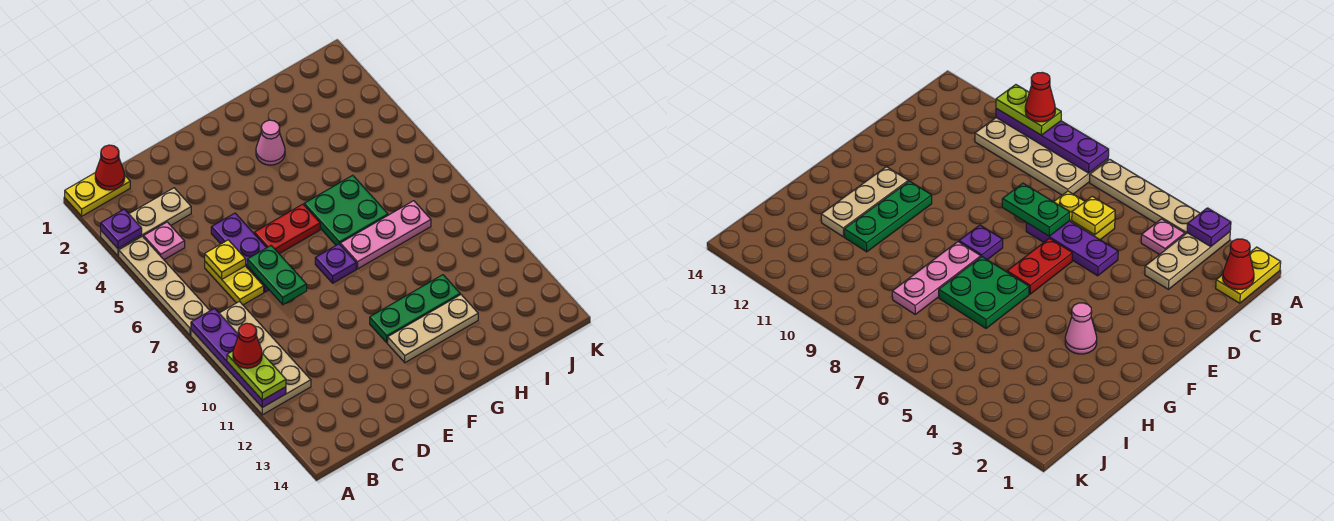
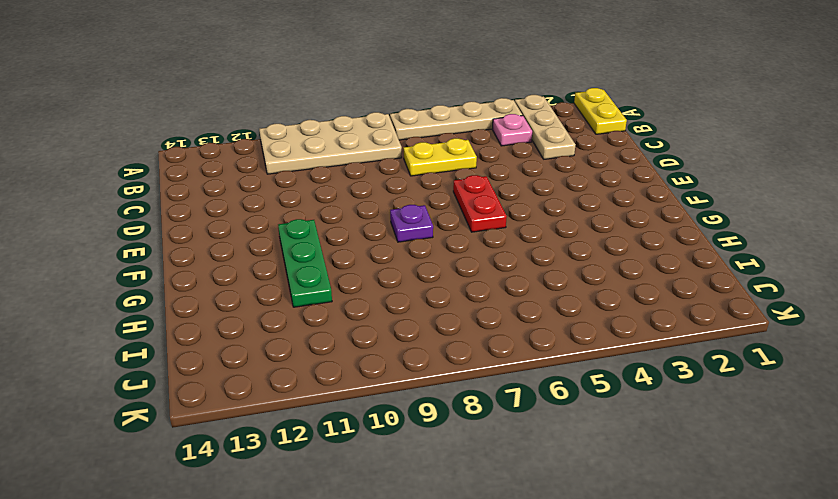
none -> purple 1x3 plate [211,213,269,292]
none -> tan 1x3 plate [388,295,478,363]
none -> pink 1x1 cone [256,120,285,165]

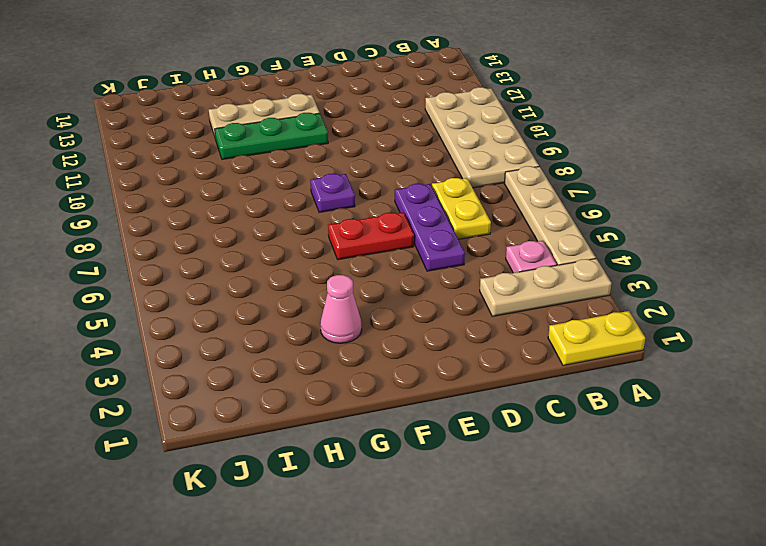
none -> green 2x2 plate [304,175,388,245]
none -> pink 1x3 plate [340,201,431,269]
none -> purple 1x1 plate [101,209,142,249]

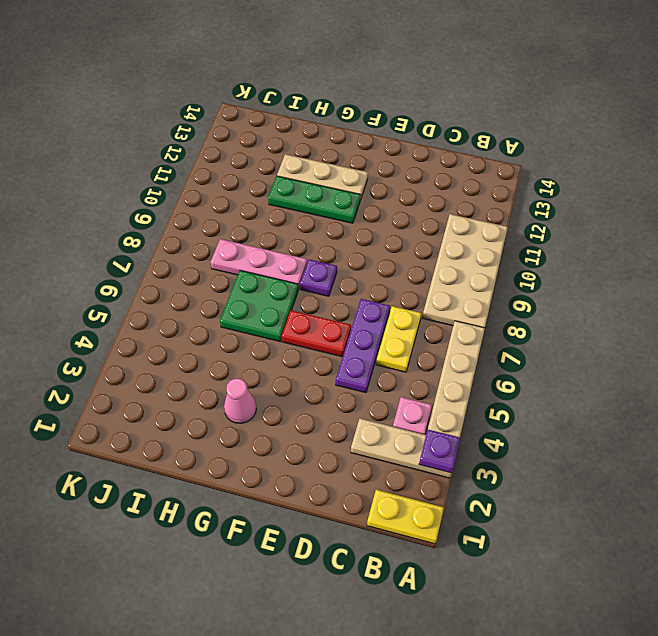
none -> purple 1x4 plate [191,308,286,408]
none -> red 1x1 cone [95,145,125,190]
none -> yellow 1x1 plate [205,240,246,279]

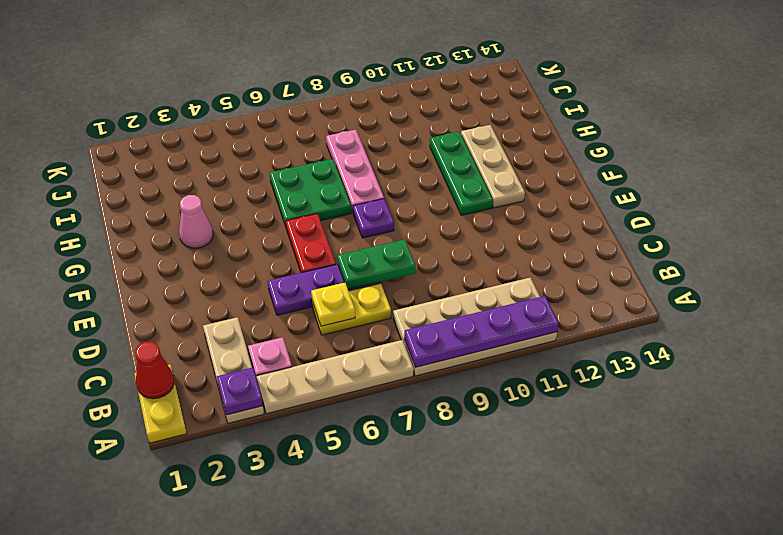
none -> lime 1x2 plate [227,351,286,400]
none -> red 1x1 cone [233,323,262,368]

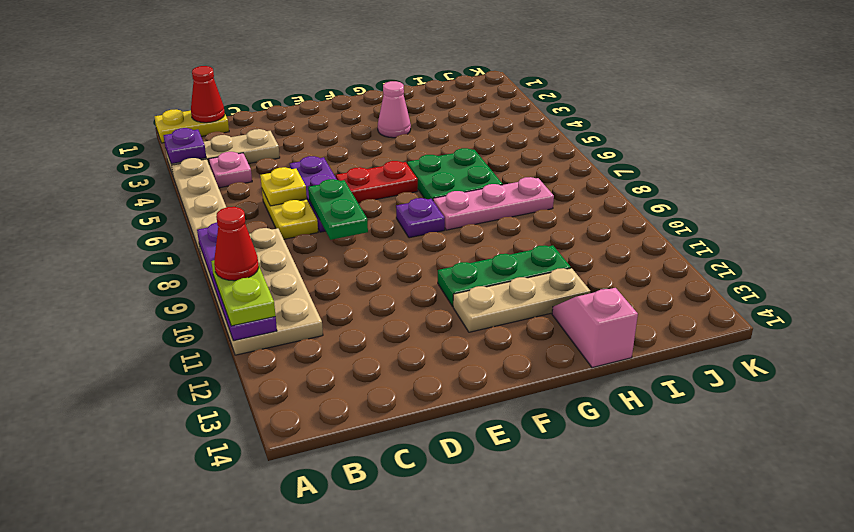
pink 1x2 slope [552,288,638,368] -> none

